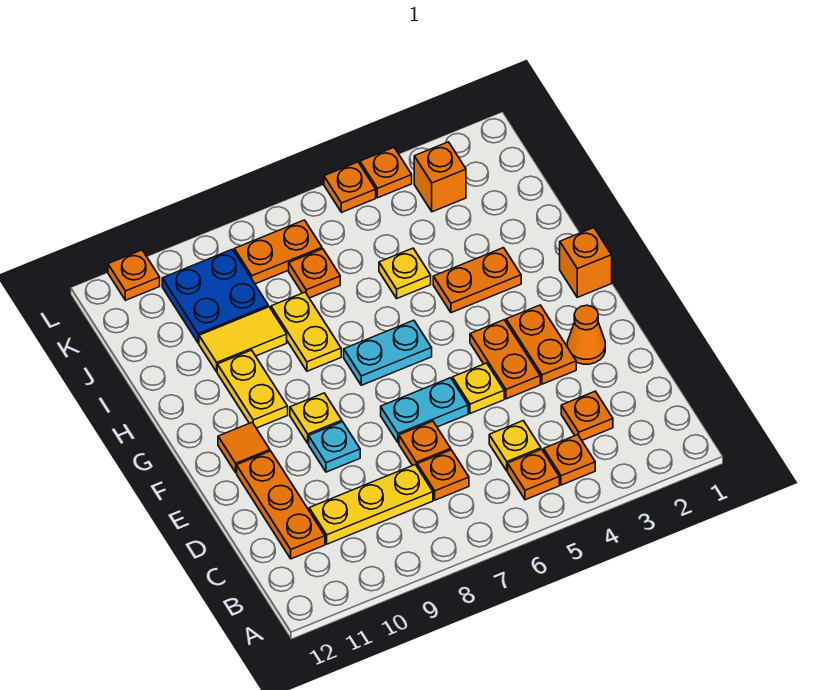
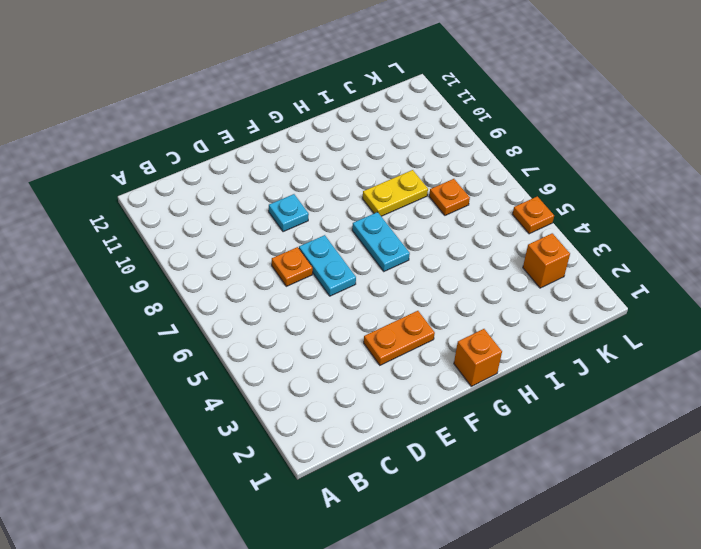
none -> orange 1x1 plate [544,435,595,485]
none -> orange 1x1 plate [508,449,559,500]
none -> orange 1x1 plate [561,391,613,440]
none -> yellow 1x1 plate [489,421,541,471]

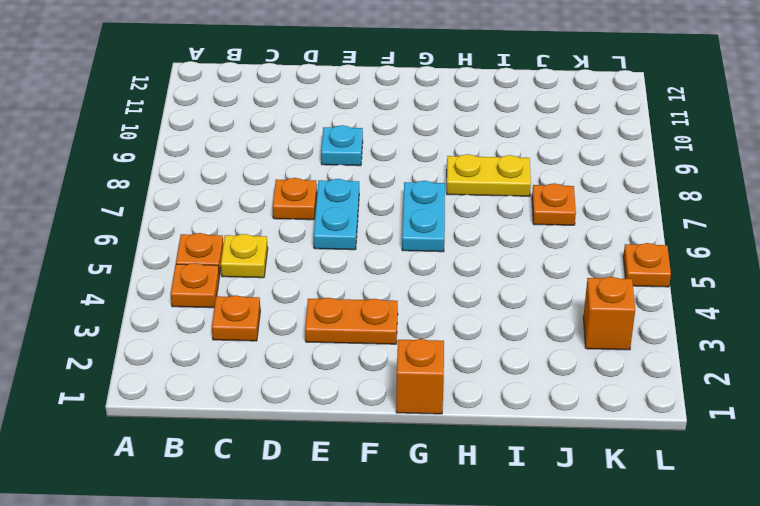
none -> orange 1x1 plate [417,450,469,500]
none -> yellow 1x3 plate [309,465,433,544]
none -> orange 1x3 plate [237,451,325,559]
none -> orange 1x1 cone [567,305,605,364]

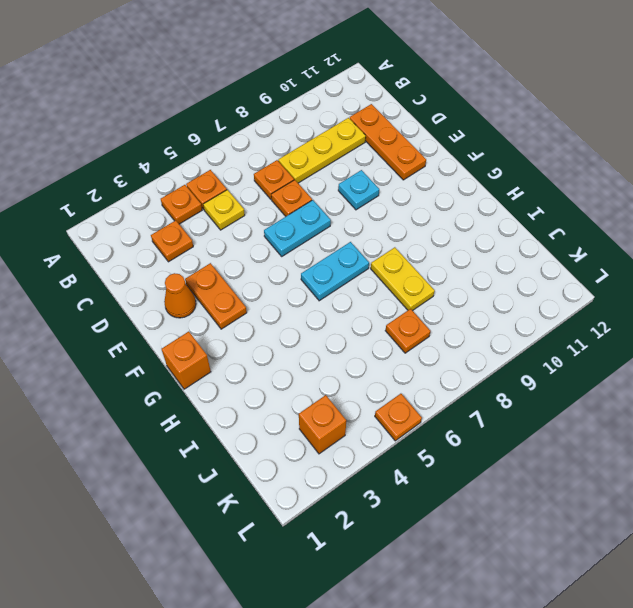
none -> orange 1x2 plate [470,320,540,399]
none -> yellow 1x1 plate [453,363,504,414]
none -> yellow 1x1 plate [290,393,342,443]
none -> orange 1x1 tile [218,422,270,473]

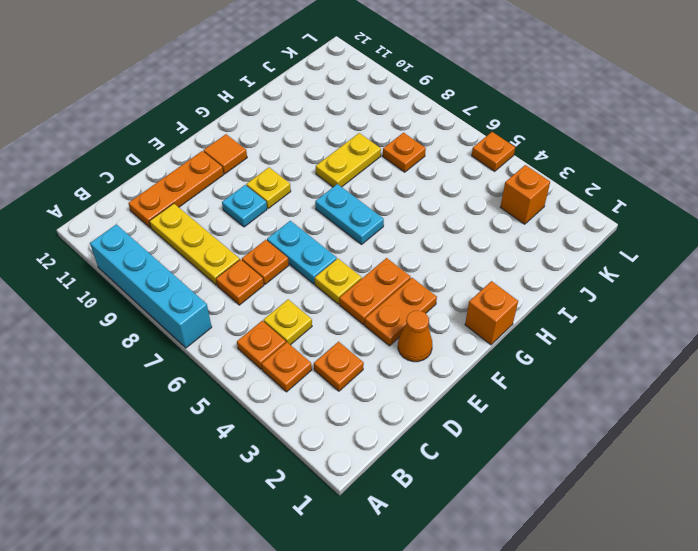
cyan 1x4 brick [90,224,212,348] -> none
none -> yellow 1x2 plate [217,350,288,428]
none -> orange 1x2 plate [433,248,521,313]
none -> yellow 1x1 plate [379,248,431,298]
none -> yellow 1x2 tile [199,307,287,372]

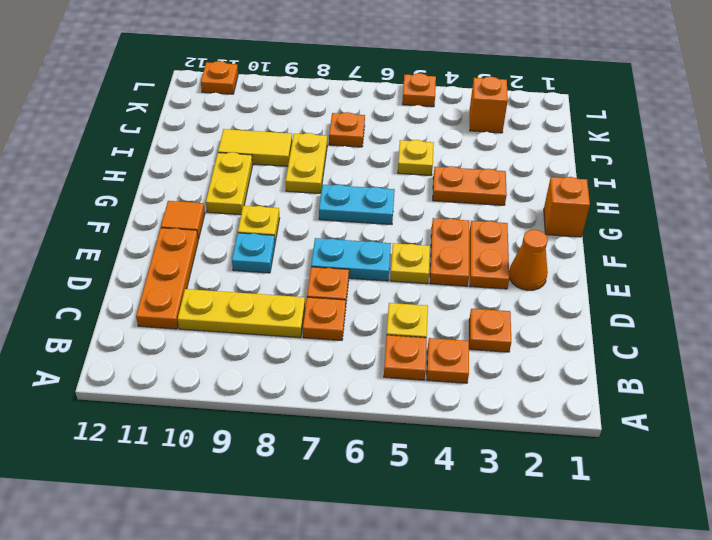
none -> blue 2x2 plate [162,249,268,343]
none -> orange 1x2 plate [234,220,322,284]
none -> orange 1x1 plate [360,148,412,198]

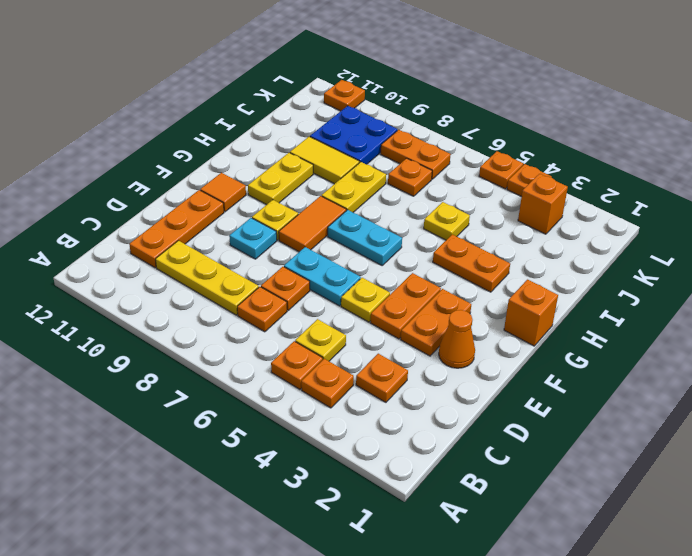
orange 1x2 tile [279,196,346,252] -> none

